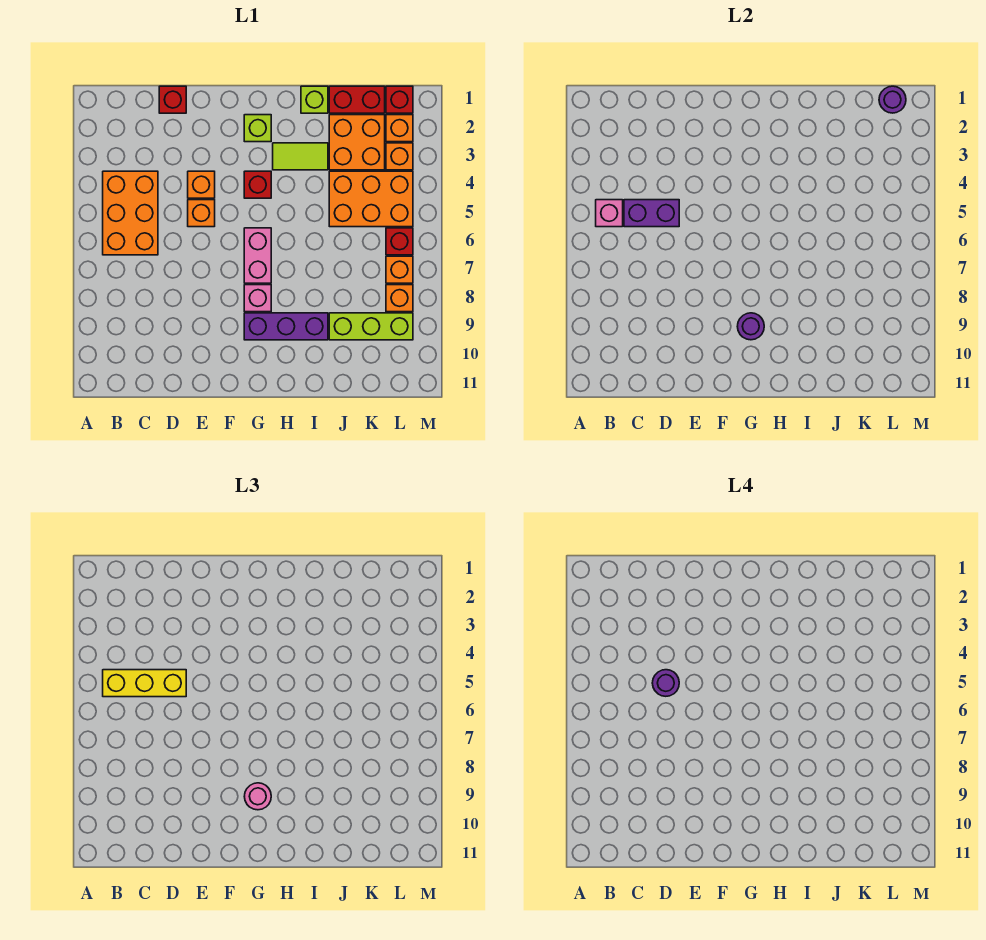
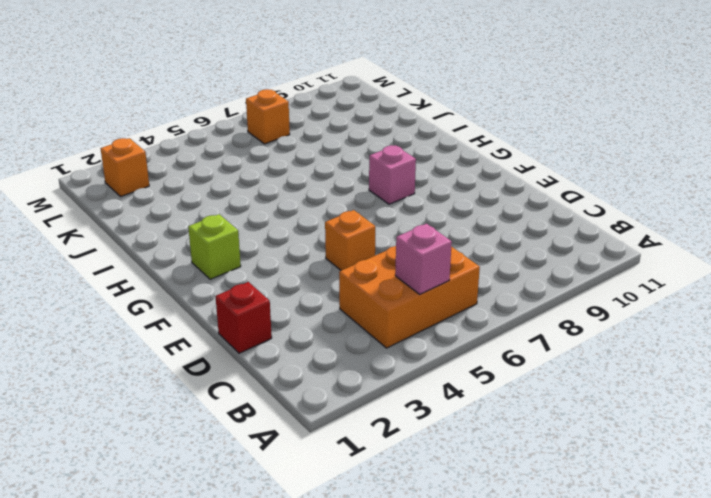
none -> orange 1x1 brick [188,171,215,198]
none -> red 1x1 brick [244,171,271,198]
none -> pink 1x2 brick [244,228,271,283]

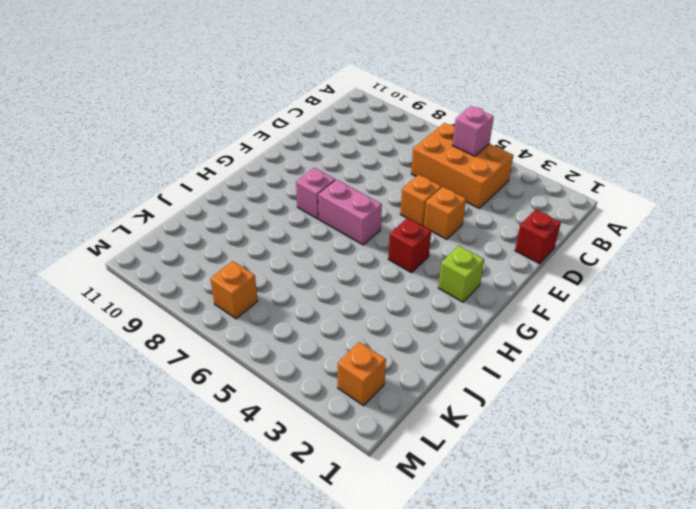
none -> purple 1x3 brick [244,313,328,340]
none -> lime 1x2 tile [273,143,328,170]
none -> lime 1x1 brick [301,86,328,113]

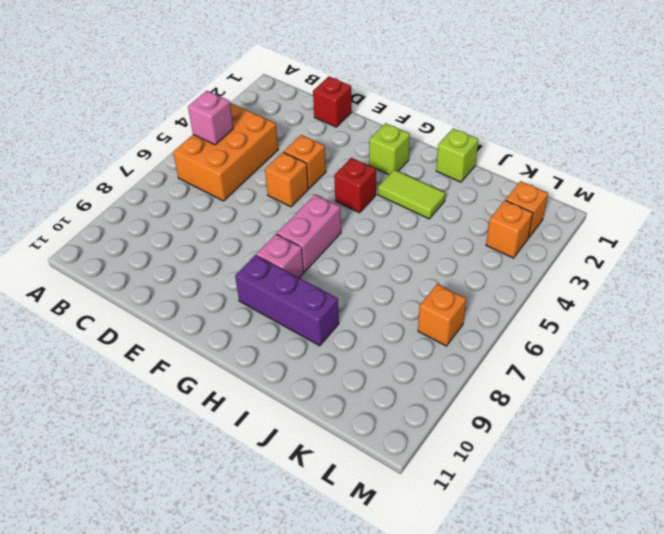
none -> red 1x2 brick [329,86,385,113]
none -> orange 2x2 brick [329,115,385,170]
none -> orange 2x3 brick [329,171,413,227]

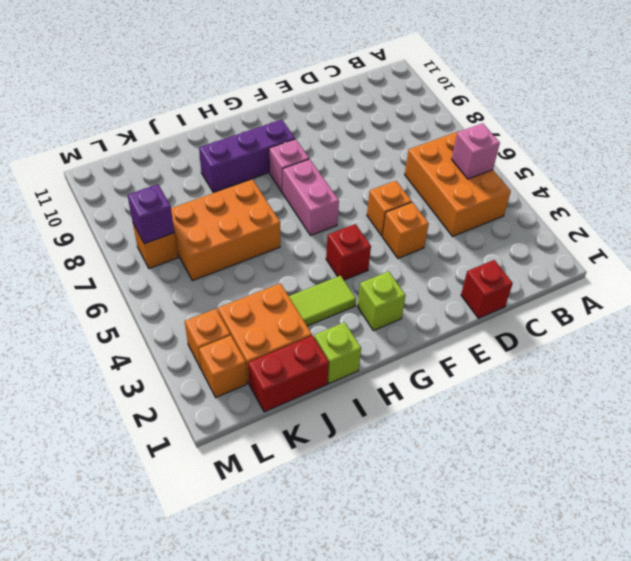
orange 2x3 brick [171,179,280,281] -> orange 2x3 brick moved to [329,171,413,227]
purple 1x1 brick [128,184,174,244] -> none
none -> lime 1x3 brick [329,313,413,340]
none -> red 1x1 brick [386,86,413,113]
none -> red 1x1 brick [386,228,413,255]

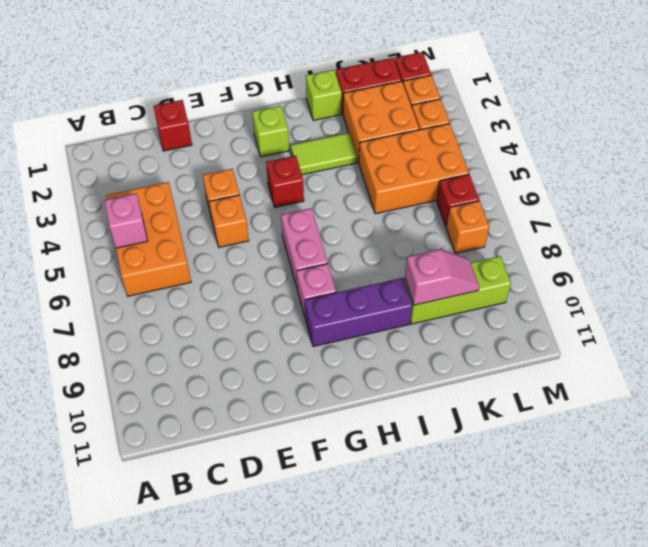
pink 1x2 slope [405,250,479,305] -> none
none -> orange 1x1 brick [386,285,413,312]
none -> purple 1x2 brick [624,200,679,227]
none -> purple 1x1 round brick [737,313,764,340]

